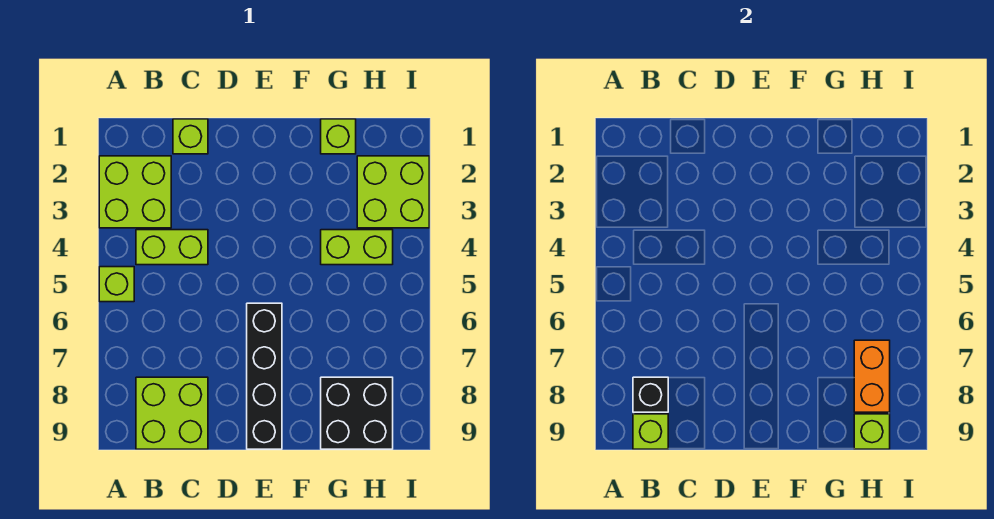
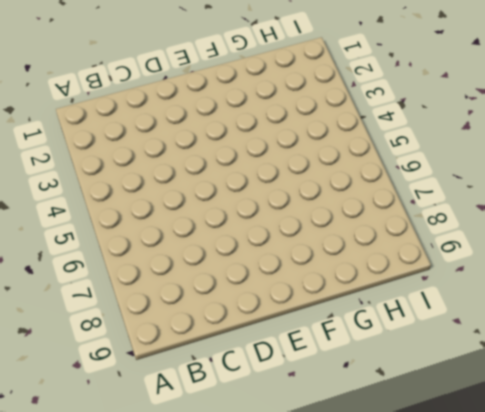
none -> lime 2x2 brick [99,156,171,228]
none -> lime 1x1 brick [99,267,134,302]
none -> lime 1x2 brick [136,230,208,265]

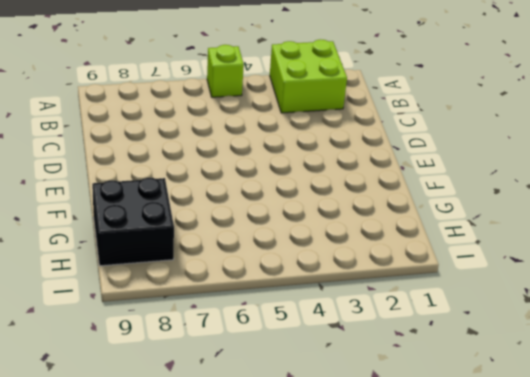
none -> lime 1x2 brick [136,230,208,265]
none -> lime 2x2 brick [136,377,208,449]
none -> lime 1x1 brick [173,119,208,154]

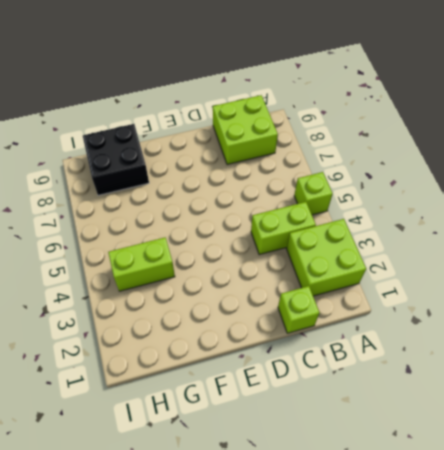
none -> black 1x4 brick [247,303,282,449]
none -> lime 1x1 brick [321,119,356,154]
none -> lime 2x2 brick [357,156,429,228]

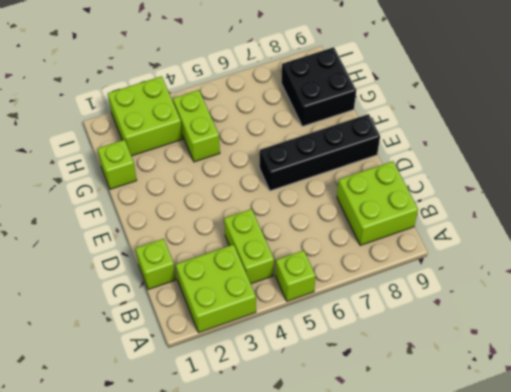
none -> black 1x1 brick [633,377,668,412]
none -> lime 1x1 brick [633,414,668,449]
none -> orange 1x2 brick [854,340,890,412]

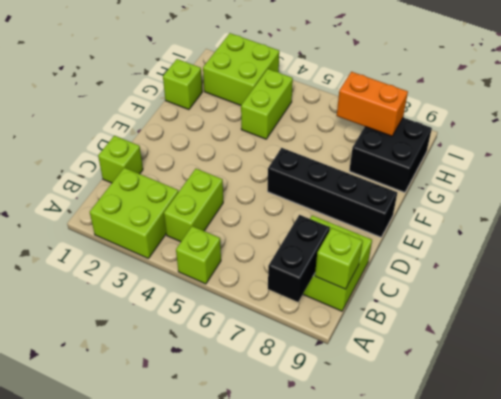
black 1x2 brick [268,215,330,302] -> black 1x1 brick [633,377,668,412]
none -> lime 1x1 brick [854,414,890,449]

